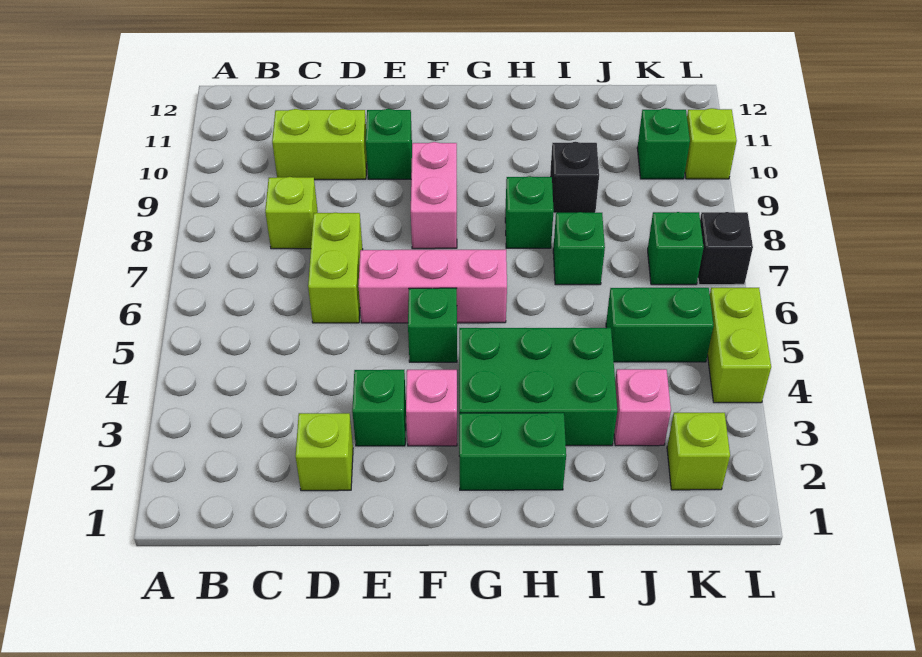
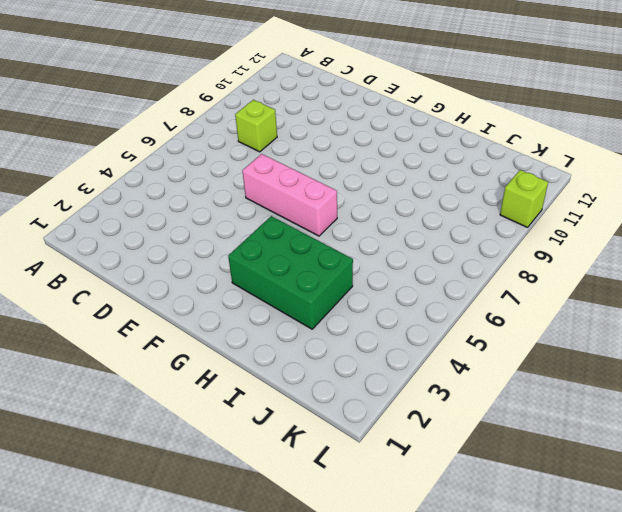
none -> lime 1x2 brick [272,109,367,180]
none -> lime 1x1 brick [296,413,353,491]
none -> lime 1x2 brick [308,213,363,323]

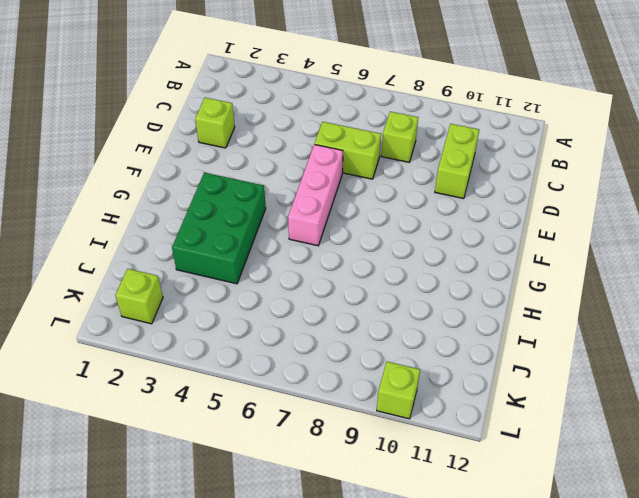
none -> green 1x1 brick [352,370,406,446]
none -> green 1x1 brick [366,109,412,179]
none -> pink 1x1 brick [406,370,457,446]

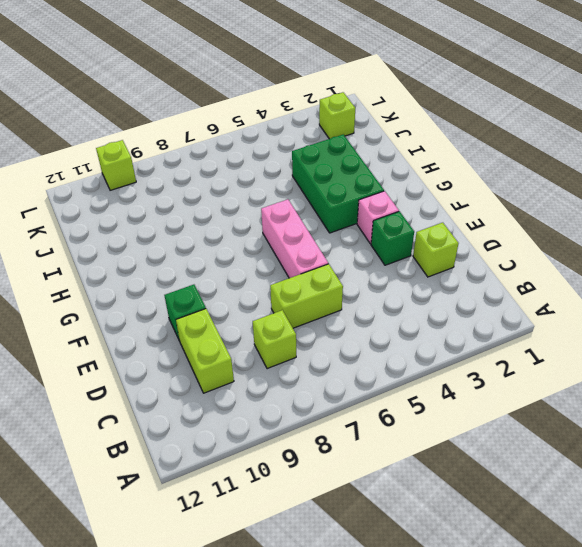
none -> green 1x1 brick [408,288,457,362]
none -> pink 1x2 brick [411,142,457,249]
none -> green 1x2 brick [459,413,566,490]

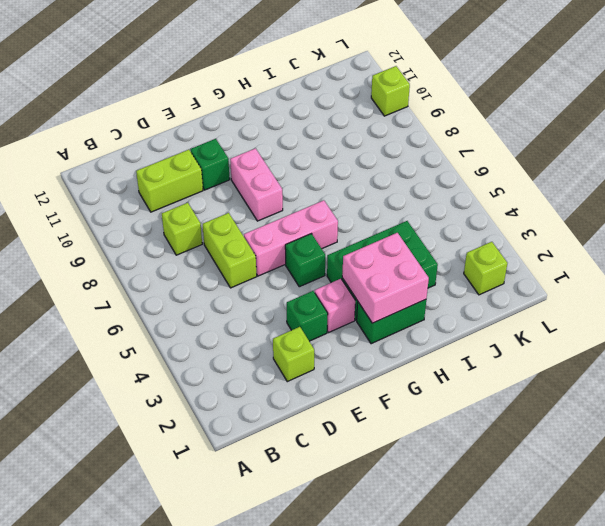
pink 2x2 brick [342,233,429,323] -> none
none -> green 1x1 brick [505,176,554,248]
none -> green 1x1 brick [553,212,605,285]
none -> black 1x1 brick [550,142,599,213]

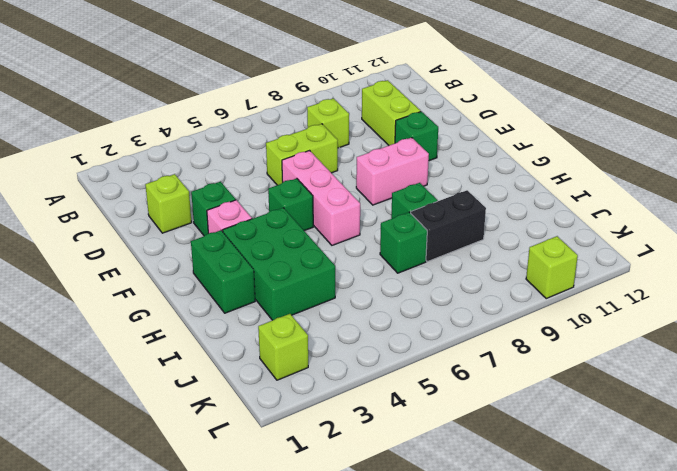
black 1x2 brick [411,190,486,262] -> black 1x1 brick [550,142,599,213]
none -> pink 1x1 brick [614,369,671,446]
none -> green 1x2 brick [606,288,714,362]
none -> green 1x1 brick [648,212,704,285]

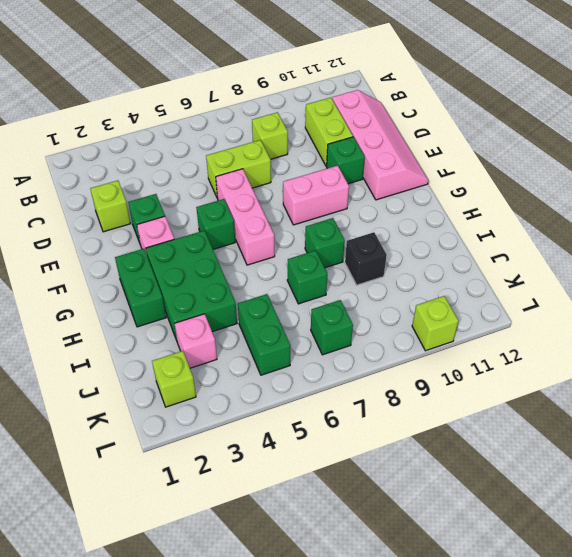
pink 2x4 slope [332,90,428,200] -> none
none -> green 1x1 brick [637,108,690,179]
none -> lime 1x2 brick [708,288,771,403]
none -> black 1x1 brick [698,212,753,285]

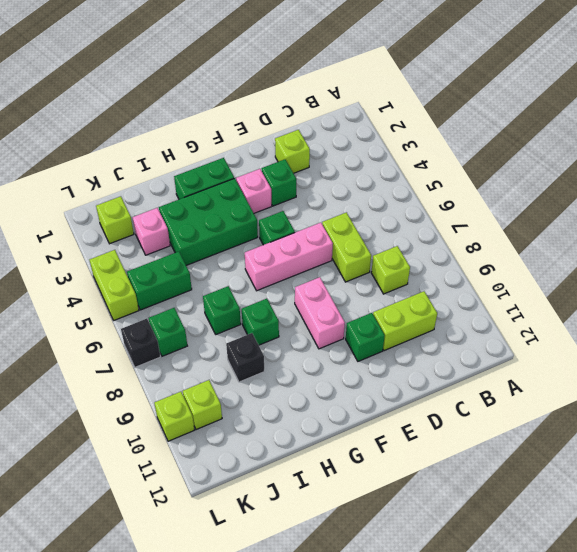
lime 1x1 brick [183,380,222,430] -> green 1x1 brick [637,108,690,179]

